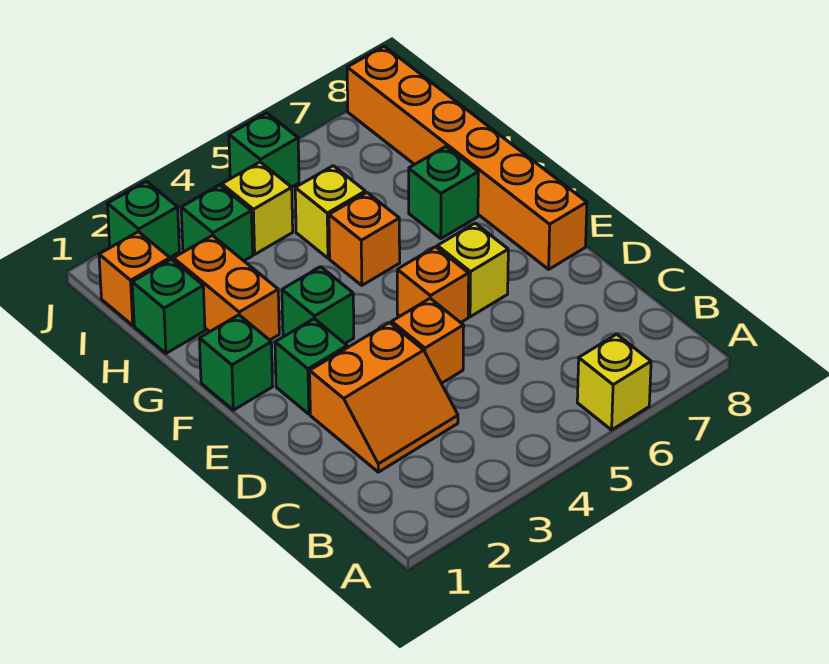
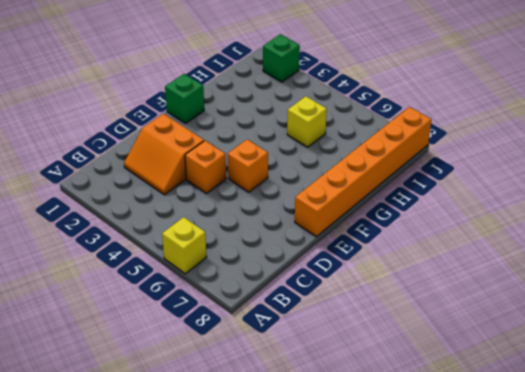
none -> green 1x1 brick [275,319,347,414]
none -> yellow 1x1 brick [437,223,508,317]
none -> green 1x1 brick [282,267,354,343]

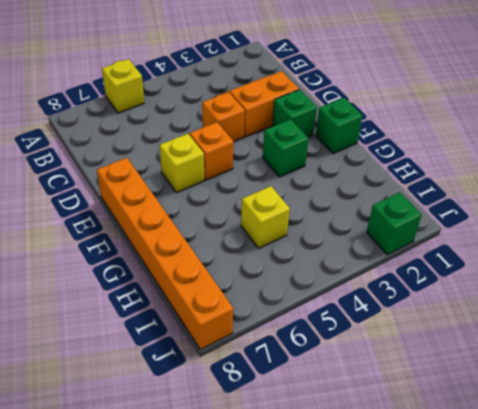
none -> orange 1x2 brick [174,236,279,340]
none -> orange 1x1 brick [329,193,400,285]
none -> green 1x1 brick [409,147,478,238]

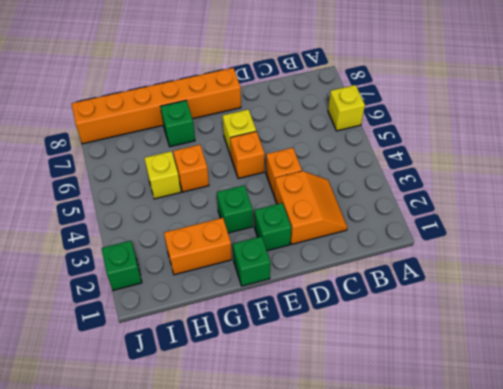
none -> green 1x1 brick [132,259,205,353]
none -> orange 1x1 brick [99,232,170,325]
none -> green 1x1 brick [181,185,253,261]

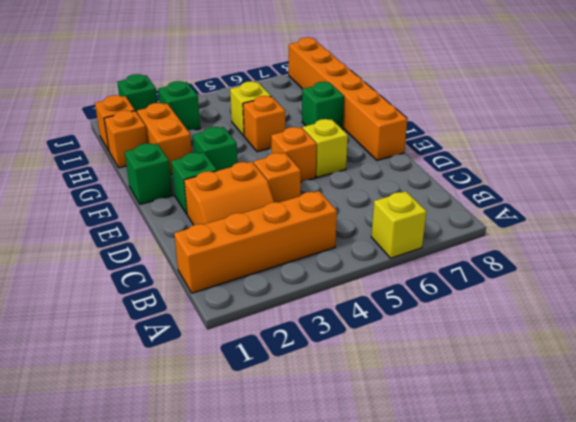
orange 1x4 brick [174,191,337,293] -> none
orange 1x1 brick [104,110,148,168] -> green 1x1 brick [132,259,205,353]
none -> yellow 1x1 brick [222,162,293,254]
none -> green 1x1 brick [229,113,299,187]

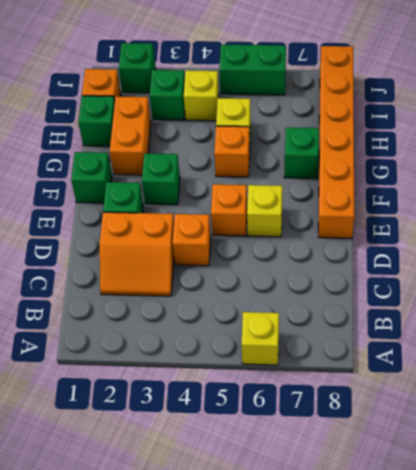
green 1x2 brick [219,45,286,95] -> green 1x1 brick [229,113,299,187]

